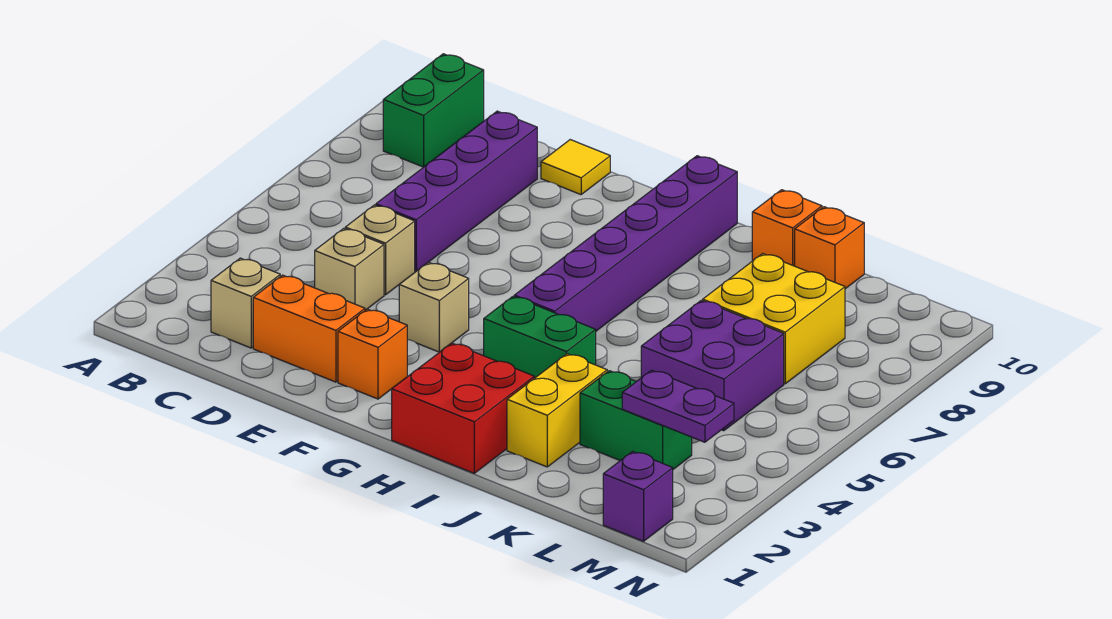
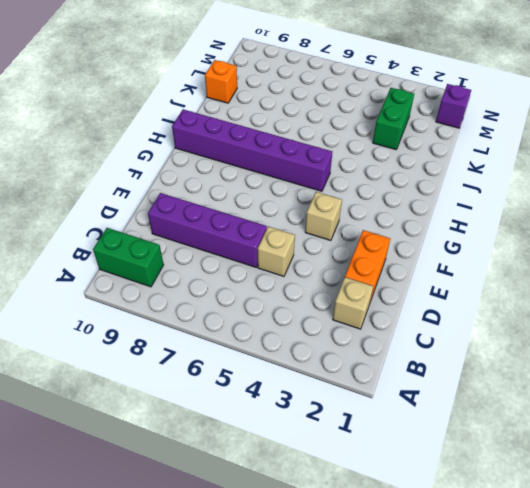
none -> tan 1x1 brick [315,228,384,310]
none -> yellow 1x1 tile [541,140,610,195]
none -> orange 1x1 brick [338,309,407,399]

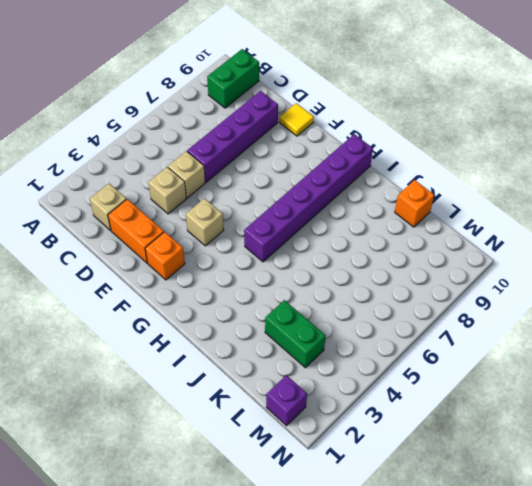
none -> red 2x2 brick [392,343,534,473]
none -> green 1x2 brick [484,296,596,378]
none -> yellow 1x2 brick [507,354,607,467]

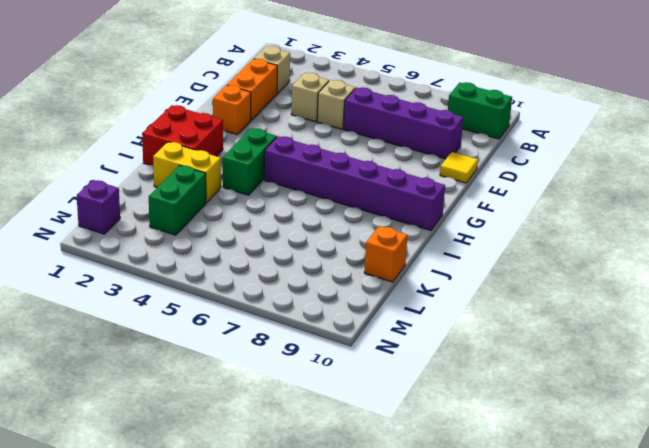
none -> tan 1x1 brick [399,262,469,352]
none -> orange 1x1 brick [752,190,822,266]
none -> purple 2x2 brick [641,300,784,431]

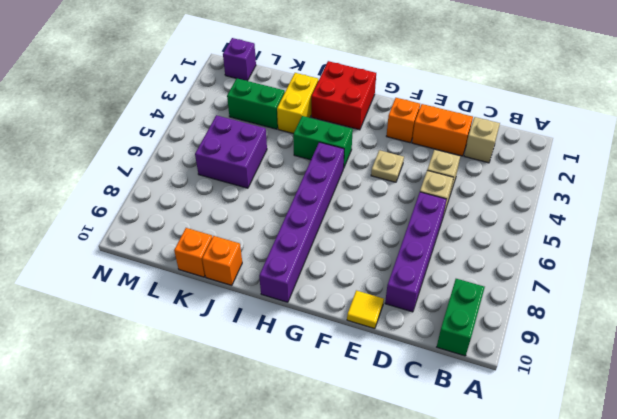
tan 1x1 plate [371,150,404,182] -> tan 1x1 brick [399,262,469,352]
none -> yellow 2x2 brick [703,254,845,384]
none -> purple 1x2 plate [622,370,734,442]

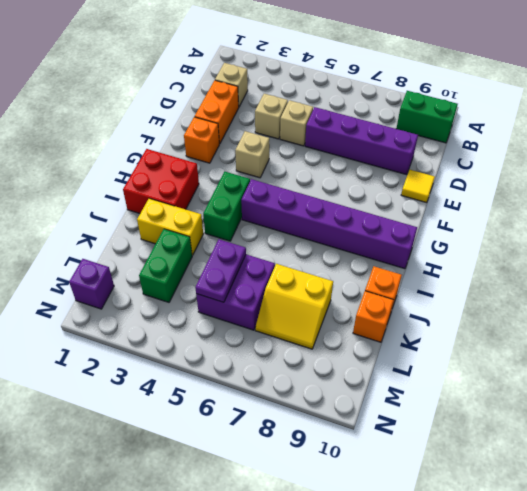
purple 1x2 plate [195,239,246,302] -> purple 1x2 plate moved to [622,370,734,442]
yellow 2x2 slope [255,264,333,349] -> yellow 2x2 brick [703,254,845,384]

